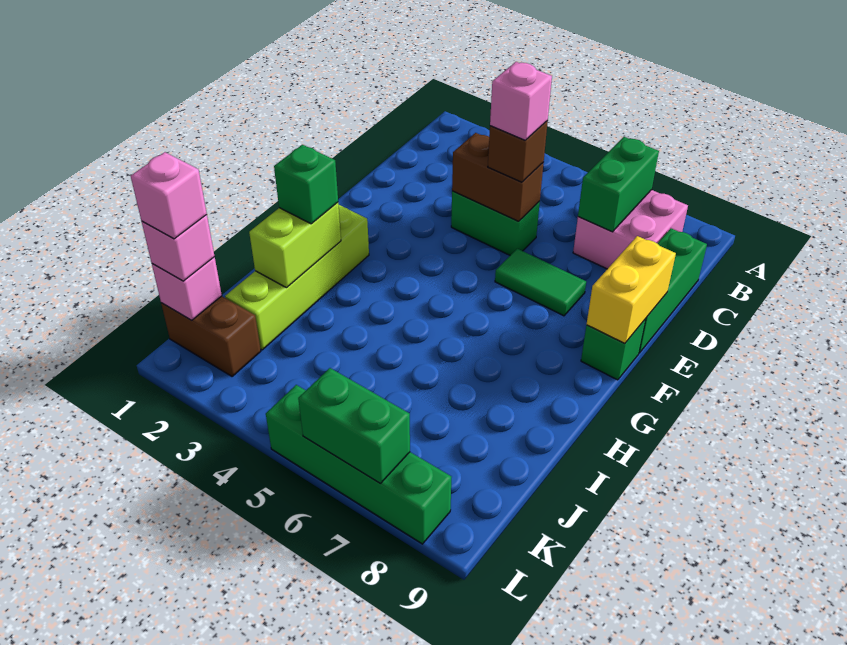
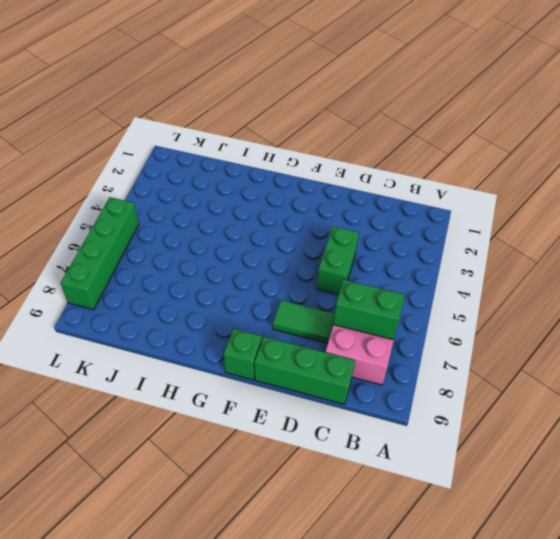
green 1x2 tile [273,300,335,343] -> green 1x2 tile turned to [495,249,586,316]
none -> lime 1x4 brick [225,205,369,350]
none -> brown 1x2 brick [161,296,261,377]
none -> brown 1x2 brick [452,133,544,221]

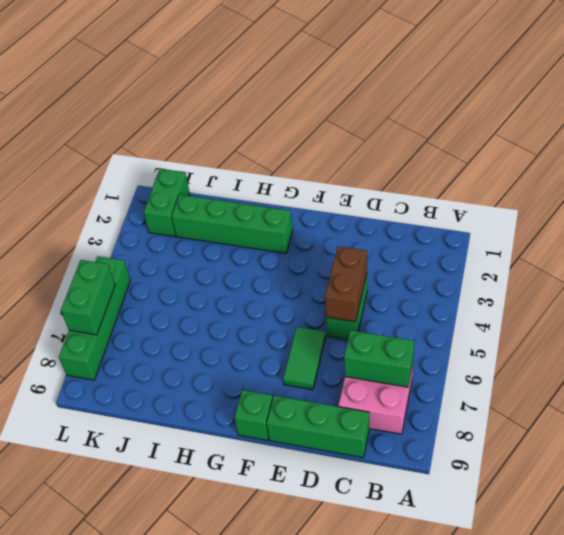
green 1x4 brick [172,195,293,253] -> lime 1x4 brick [225,205,369,350]
green 1x2 brick [144,169,190,237] -> brown 1x2 brick [161,296,261,377]
none -> yellow 1x2 brick [587,236,676,343]
none -> lime 1x2 brick [249,202,341,288]
none -> pink 1x1 brick [152,257,222,320]

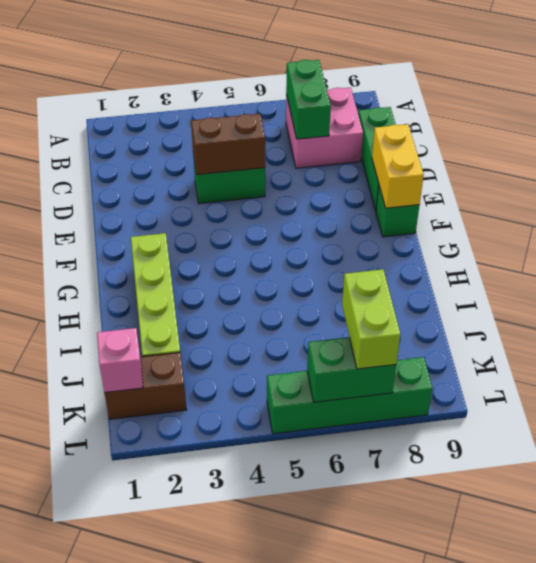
lime 1x2 brick [342,269,401,369] -> lime 1x2 brick moved to [249,202,341,288]
none -> green 1x2 tile [495,249,586,316]
none -> brown 1x1 brick [488,121,548,182]
none -> green 1x1 brick [274,145,338,224]

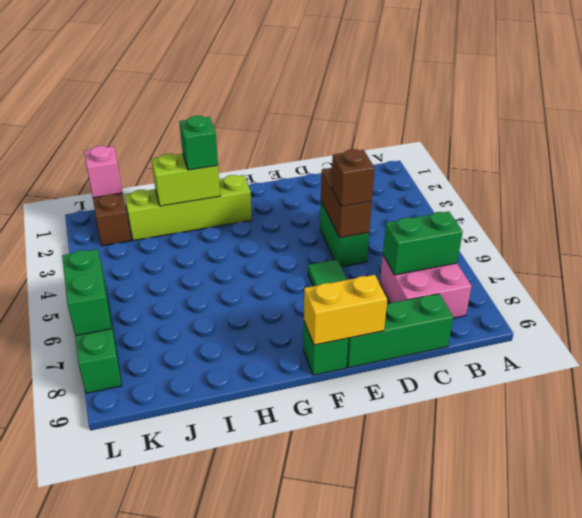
none -> pink 1x1 brick [142,215,215,281]
none -> pink 1x1 brick [490,62,552,140]
none -> pink 1x1 brick [131,152,207,239]

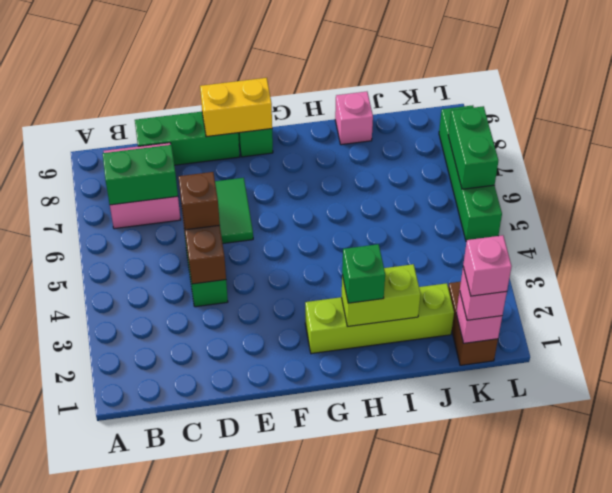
pink 1x1 brick [335,92,373,145] -> pink 1x1 brick moved to [490,62,552,140]

